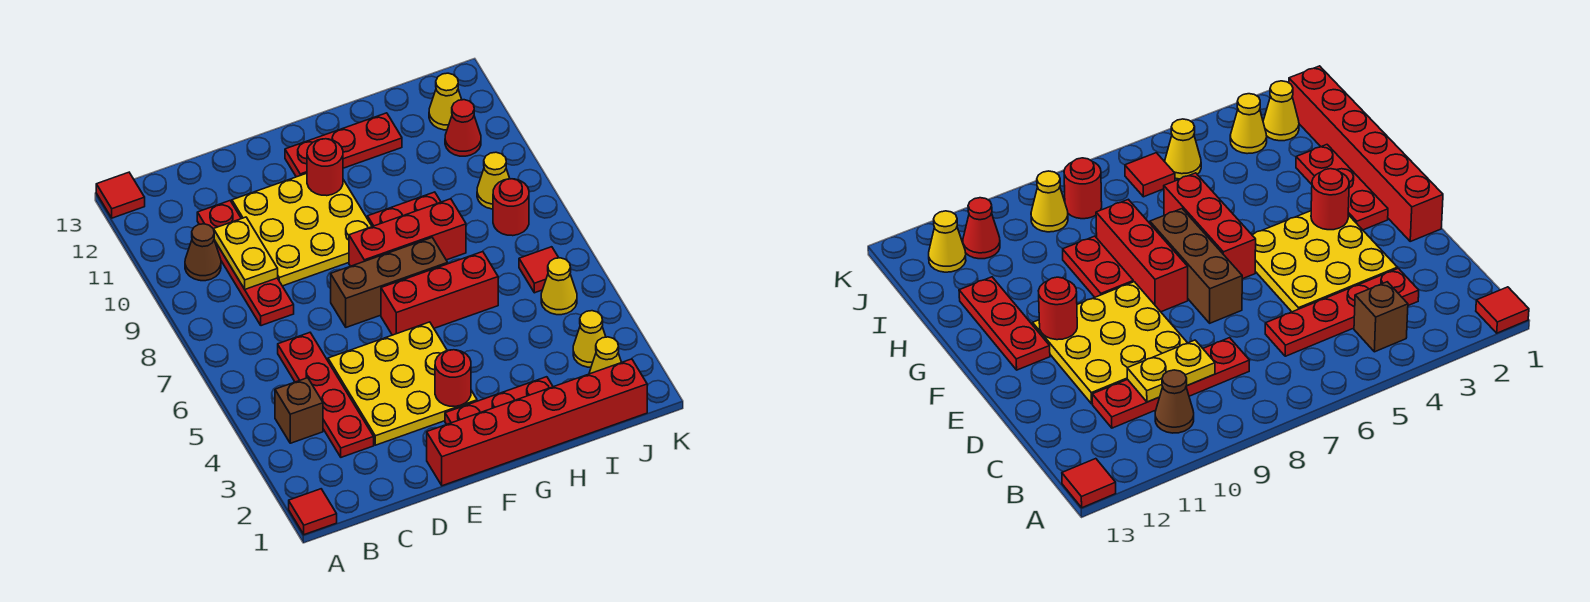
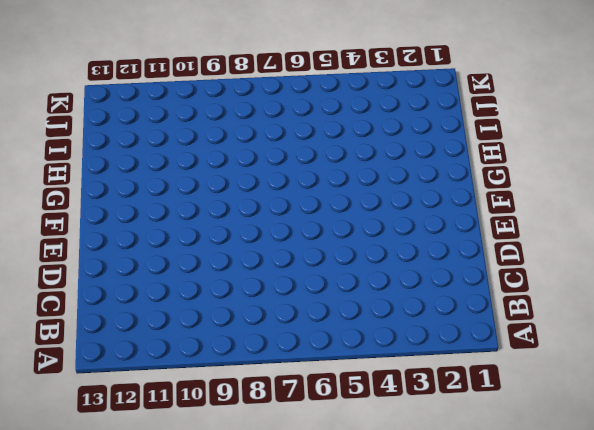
none -> red 1x1 tile [289,489,337,535]
none -> red 1x1 tile [96,172,145,218]
none -> brown 1x1 brick [275,378,323,443]

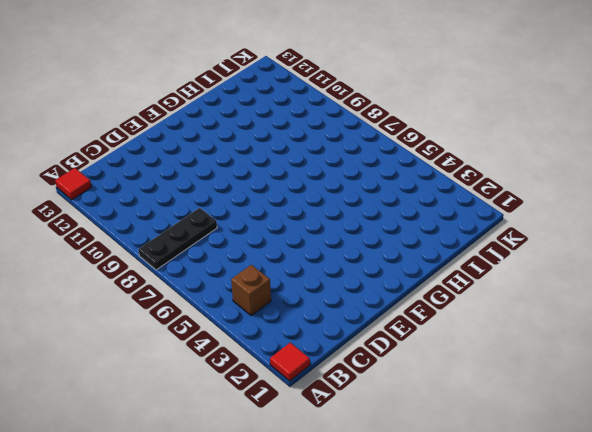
black 1x3 plate [138,208,217,270] -> red 1x4 plate [197,201,294,326]
none -> brown 1x1 cone [185,224,221,281]
none -> red 1x4 plate [278,333,374,457]
none -> yellow 3x3 plate [328,322,477,445]

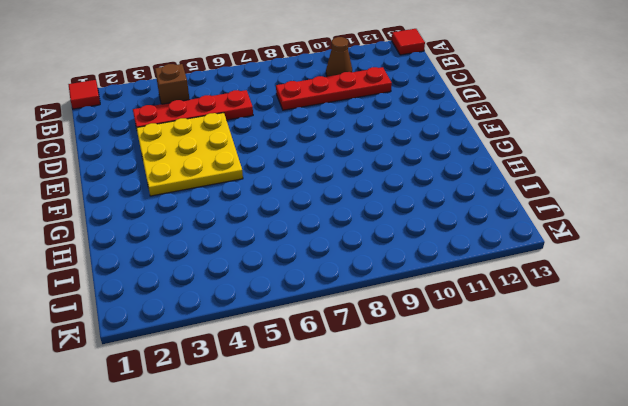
none -> yellow 3x3 plate [232,173,372,286]
none -> red 1x6 brick [427,359,647,486]
none -> brown 1x3 brick [331,238,448,327]

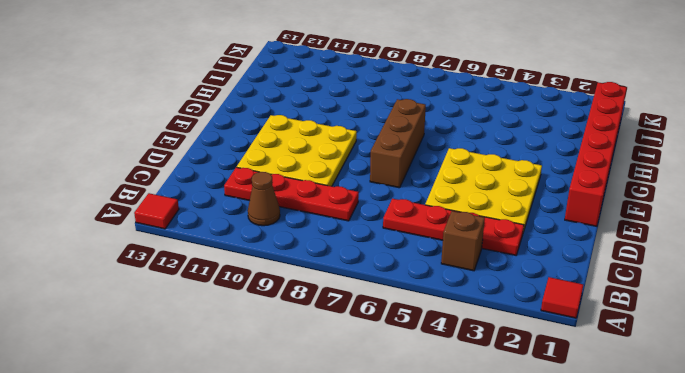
none -> red 1x3 plate [445,377,553,425]
none -> red 1x3 brick [381,252,498,335]
none -> red 1x3 brick [349,199,466,266]

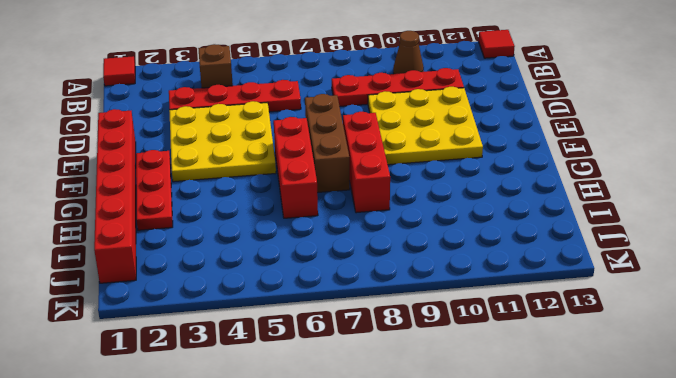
none -> red 1x3 plate [285,113,402,177]
none -> red 1x2 plate [368,192,441,227]
none -> yellow 1x1 cone [589,337,621,374]

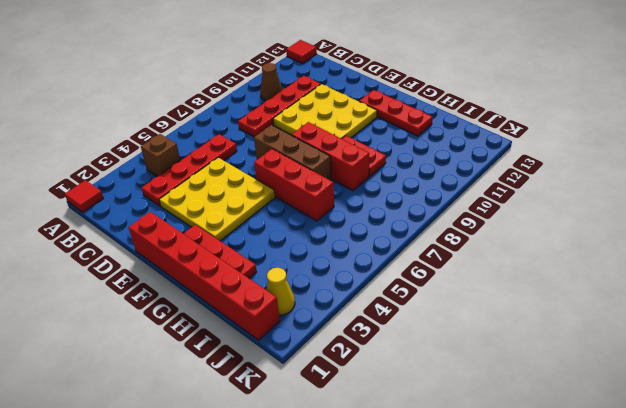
none -> yellow 1x1 cone [573,311,606,367]
none -> yellow 1x1 cone [541,258,577,315]
none -> red 1x1 tile [519,247,559,293]

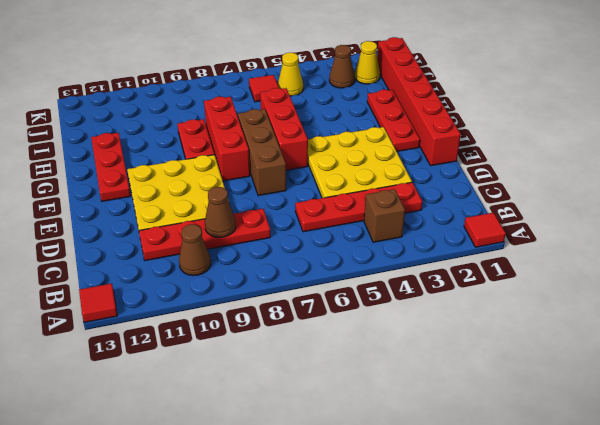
brown 1x1 cone [205,187,236,237] -> yellow 1x2 plate [214,217,278,289]
brown 1x1 cone [329,45,355,88] -> yellow 1x1 cone [573,311,606,367]
none -> red 1x1 round brick [493,179,529,236]
none -> yellow 1x1 cone [477,152,510,209]
none -> red 1x1 cone [445,100,481,156]

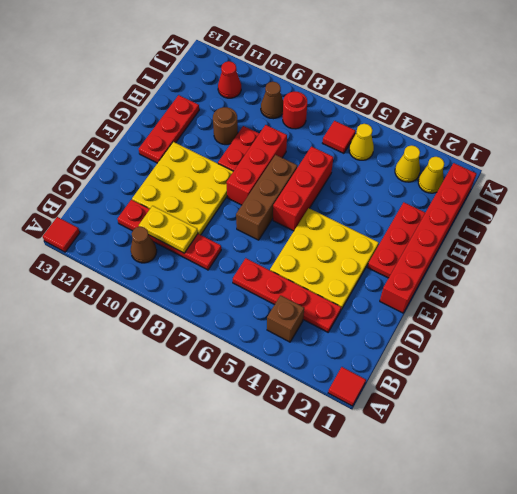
brown 1x1 round brick [213,107,238,145] -> none
brown 1x1 cone [261,82,283,119] -> yellow 1x1 cone [477,152,510,209]
none -> yellow 1x1 cone [429,73,462,130]
none -> red 1x1 round brick [435,350,471,406]
none -> red 1x1 round brick [307,139,343,196]

